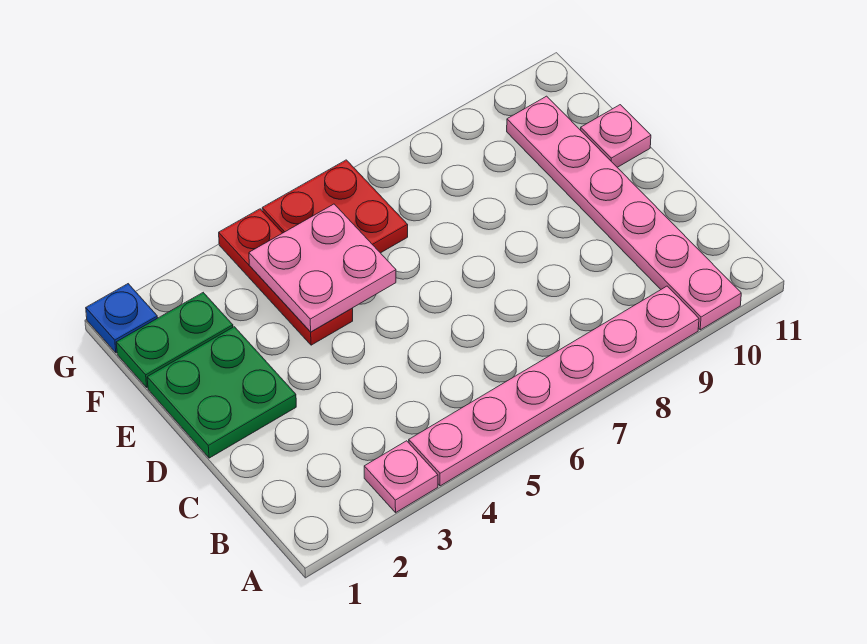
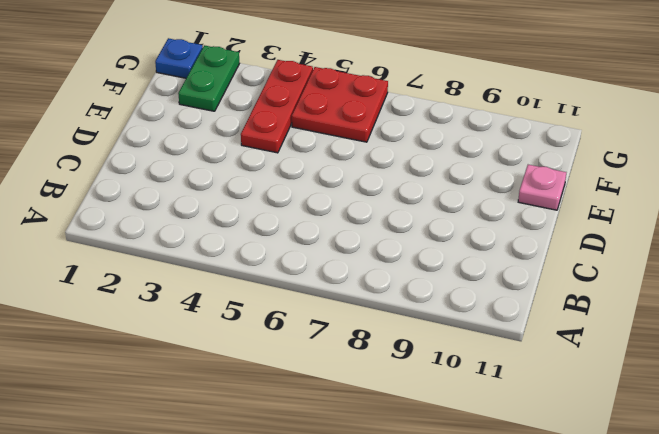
green 1x2 plate [178,45,239,111] -> green 1x2 plate turned to [116,293,233,387]
none -> pink 1x1 plate [364,441,438,513]
none -> pink 1x6 plate [409,286,699,486]

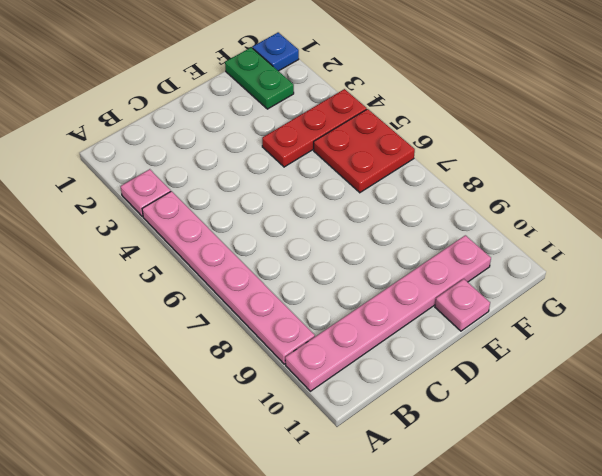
none -> green 2x2 plate [147,327,296,458]
none -> pink 2x2 plate [249,204,396,332]

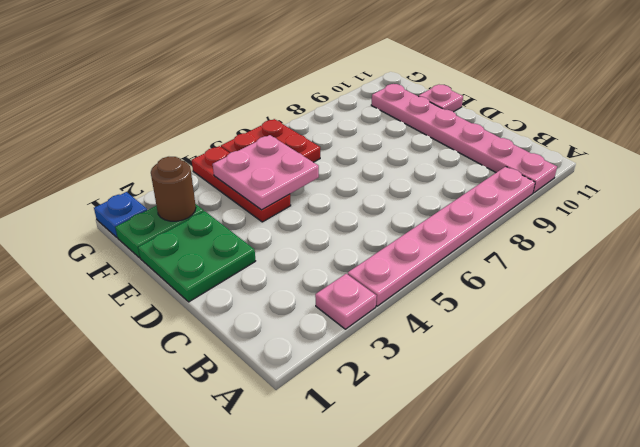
brown 1x1 round brick [151,157,196,221] -> none

